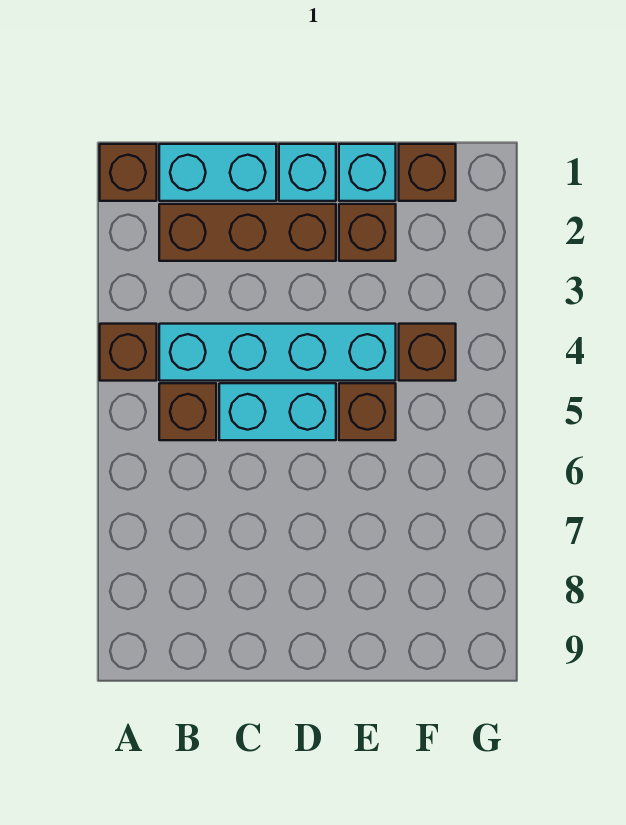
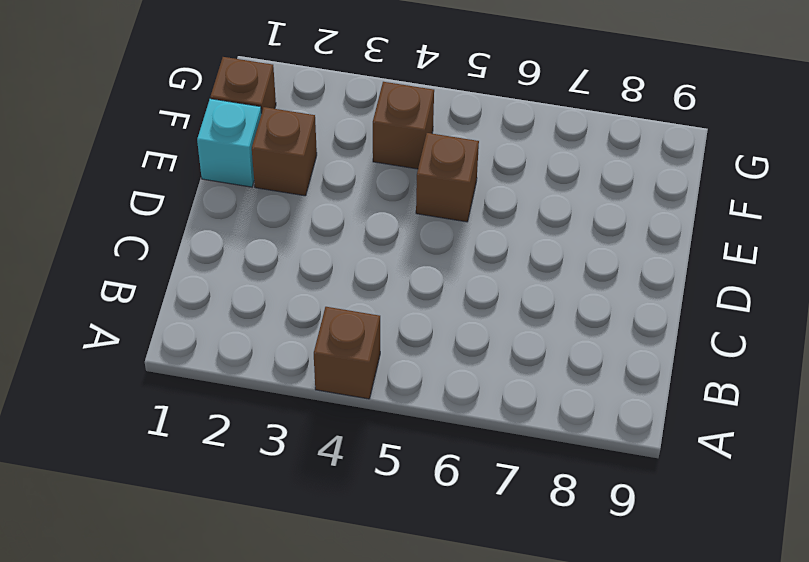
none -> brown 1x1 brick [100,144,157,201]
none -> cyan 1x2 brick [159,144,276,201]
none -> brown 1x3 brick [159,204,336,261]

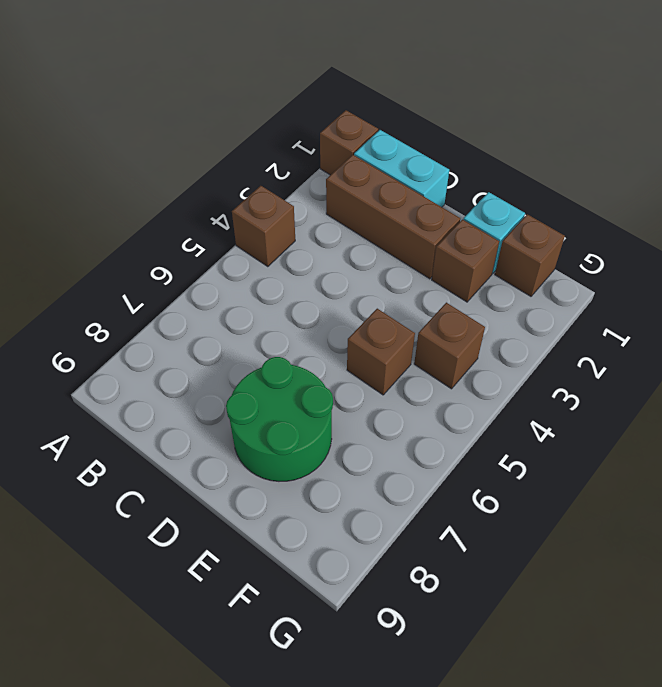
green 2x2 round brick [226,357,333,481] -> none
none -> cyan 1x4 brick [159,324,396,381]
none -> brown 1x1 brick [159,383,216,440]
none -> cyan 1x2 brick [219,383,336,440]

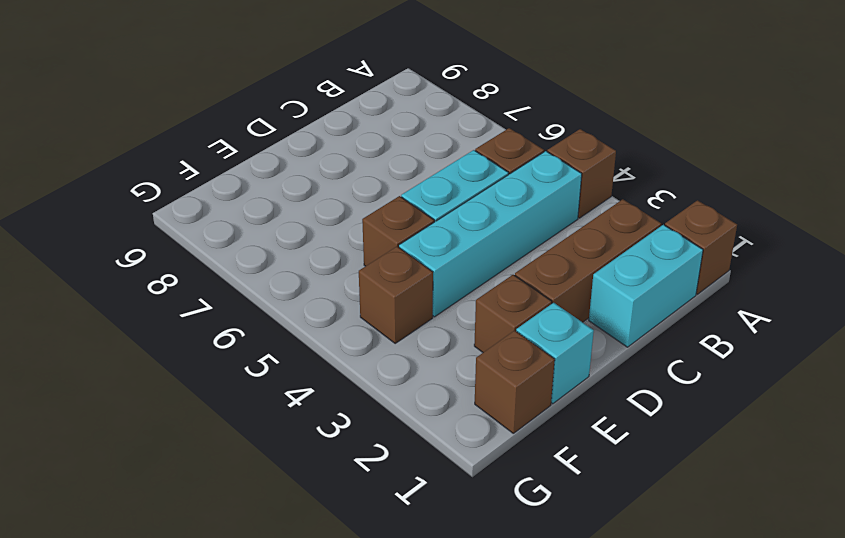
none -> cyan 1x1 brick [279,144,336,201]

